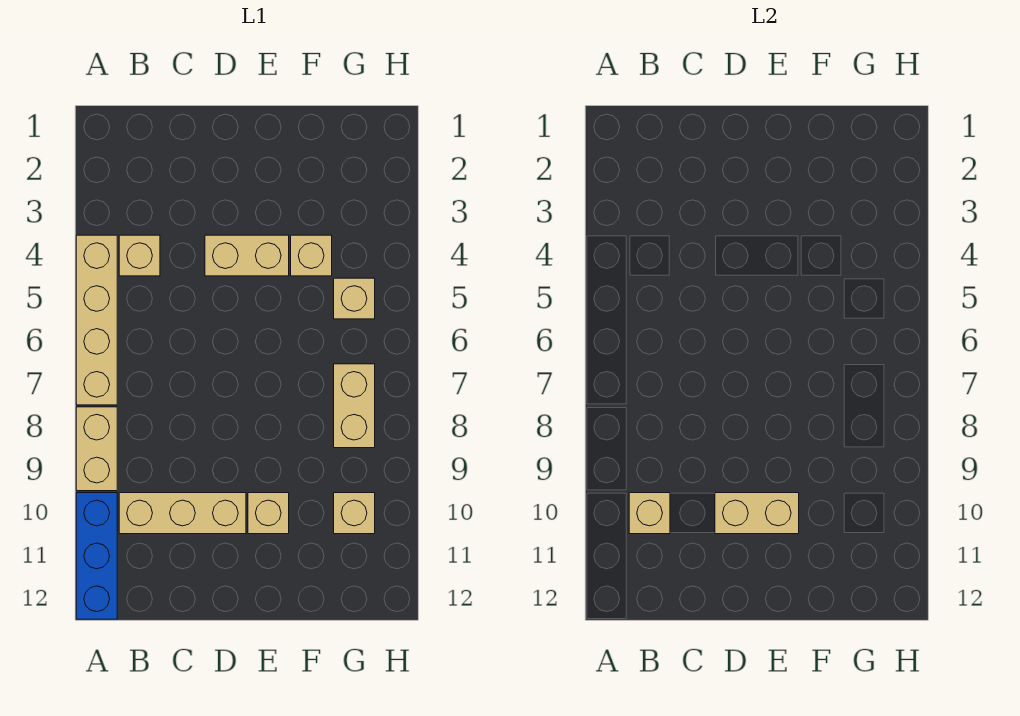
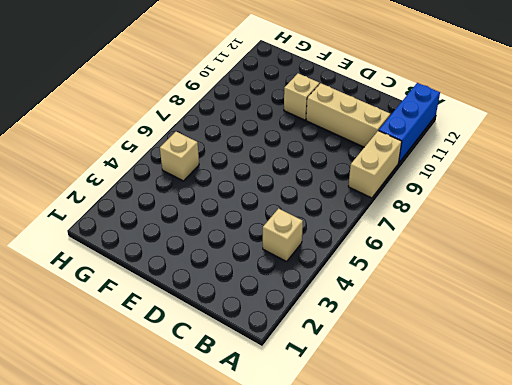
none -> tan 1x4 brick [76,235,117,405]
none -> tan 1x2 brick [205,235,289,276]
none -> tan 1x1 brick [291,235,332,276]

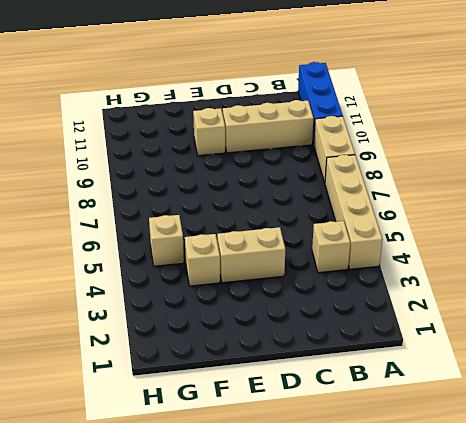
none -> tan 1x2 brick [334,364,375,448]
none -> tan 1x1 brick [334,493,375,534]
none -> tan 1x1 brick [629,493,670,534]

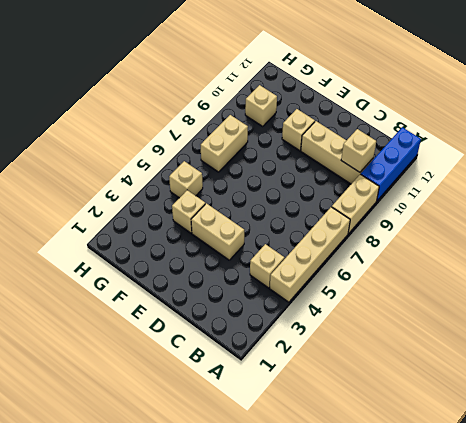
none -> tan 1x2 brick [715,493,799,534]

